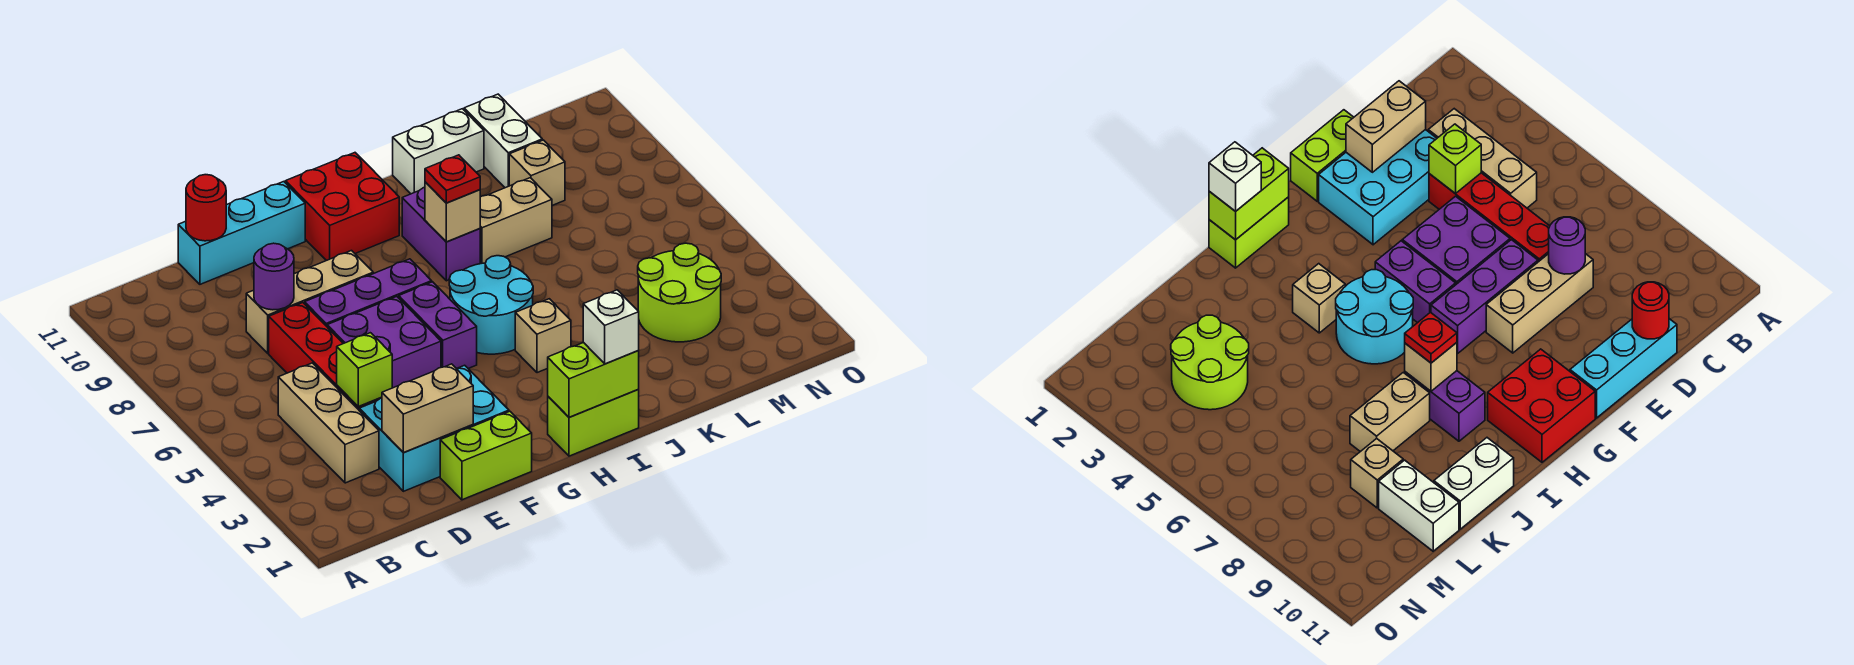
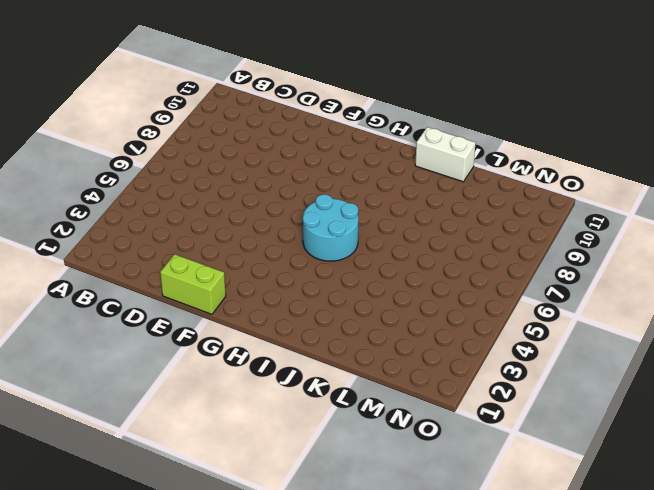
none -> tan 1x3 brick [278,363,379,483]
none -> cyan 2x3 brick [359,365,509,491]
none -> red 1x4 brick [269,303,382,410]

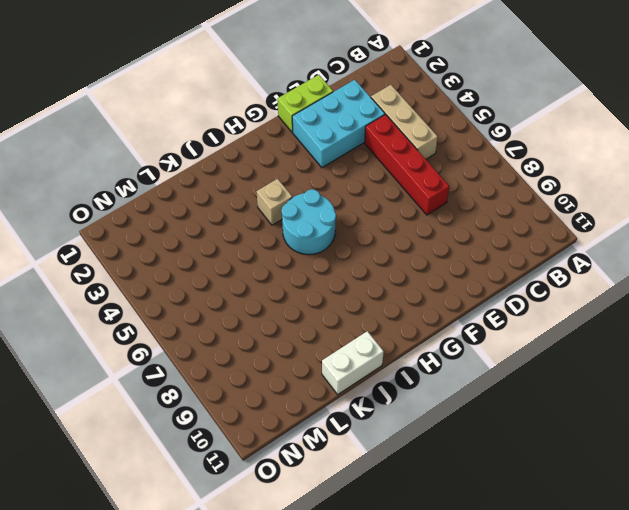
none -> tan 1x3 brick [246,251,373,353]
none -> cyan 1x3 brick [178,182,305,284]
none -> purple 2x2 brick [327,296,441,388]

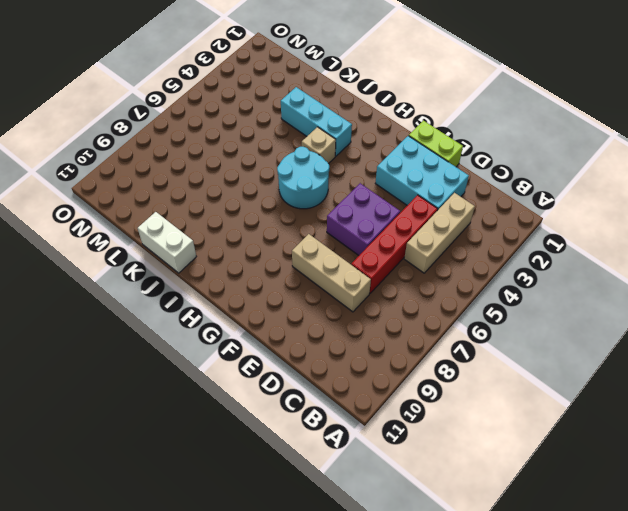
cyan 1x3 brick [281,87,352,156] -> cyan 1x3 brick moved to [178,182,305,284]
none -> purple 1x3 brick [305,259,432,326]
none -> purple 1x2 brick [399,282,477,368]
none -> red 2x2 brick [285,153,399,261]

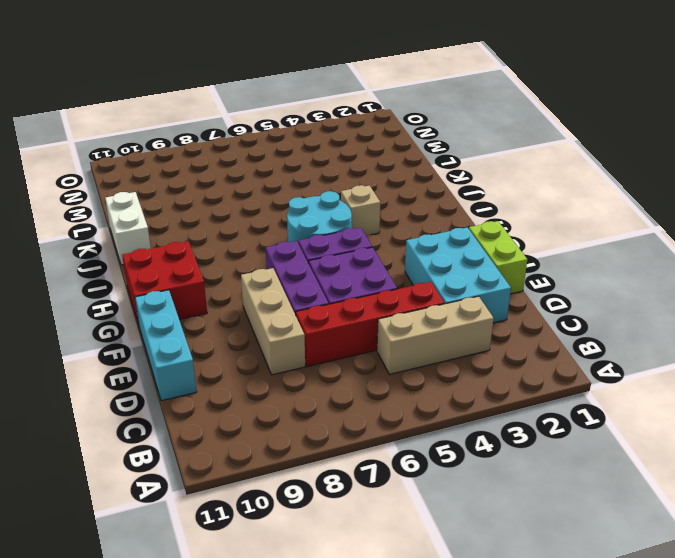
none -> lime 1x2 brick [548,390,639,456]
none -> purple 1x2 brick [402,188,480,281]
none -> tan 1x2 brick [480,178,552,264]

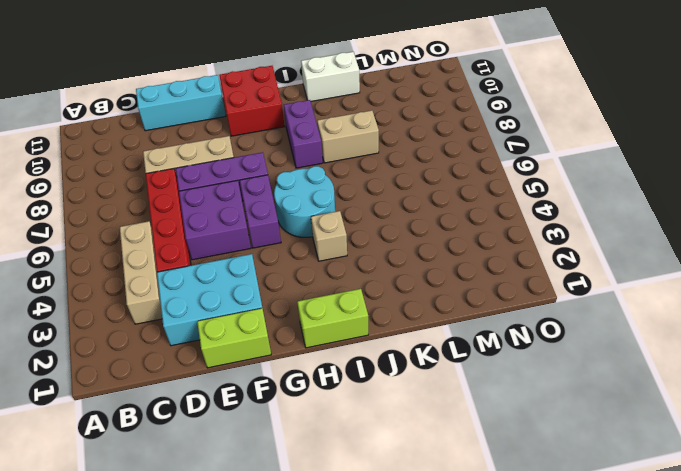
none -> lime 2x2 round brick [638,243,721,342]
none -> tan 1x1 brick [509,140,565,205]
none -> white 1x2 brick [464,94,542,188]

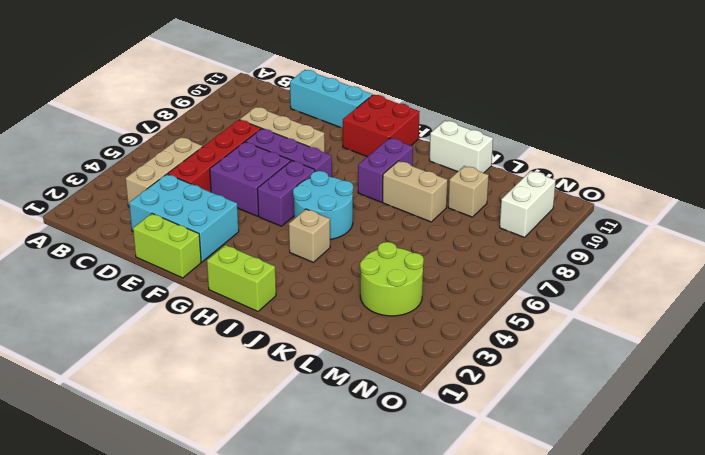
white 1x2 brick [500,171,556,237] -> white 1x2 brick moved to [464,94,542,188]
none -> tan 1x2 brick [382,364,473,453]
none -> lime 1x1 brick [337,333,392,406]
none -> purple 1x1 round brick [254,243,294,310]

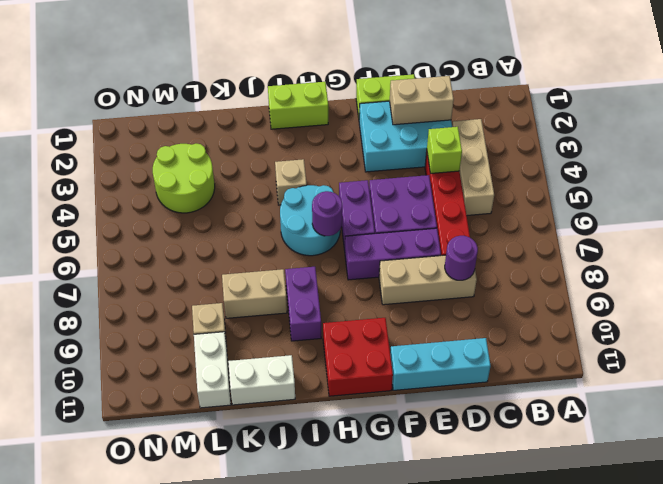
purple 1x1 round brick [312,191,342,236] -> none
none -> red 1x1 round brick [186,175,226,241]
none -> lime 1x2 brick [548,342,639,417]
none -> tan 1x1 brick [425,182,480,242]

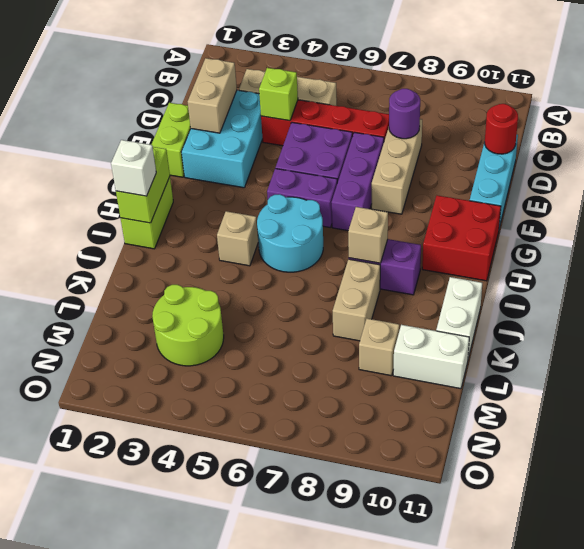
none -> red 1x1 plate [425,155,480,203]

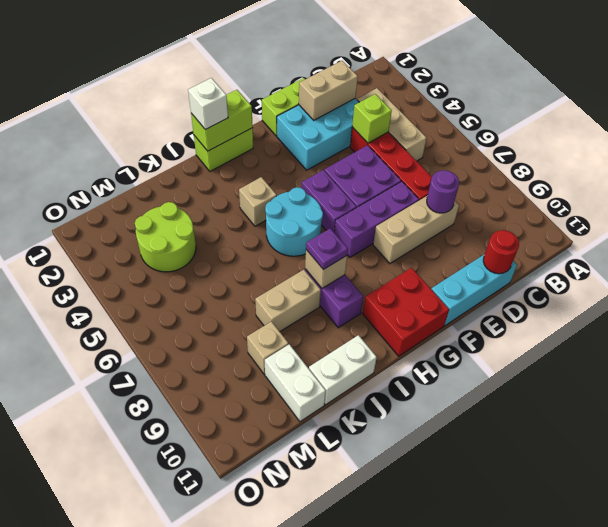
purple 1x1 plate [306,229,348,270] -> red 1x1 plate [425,155,480,203]

